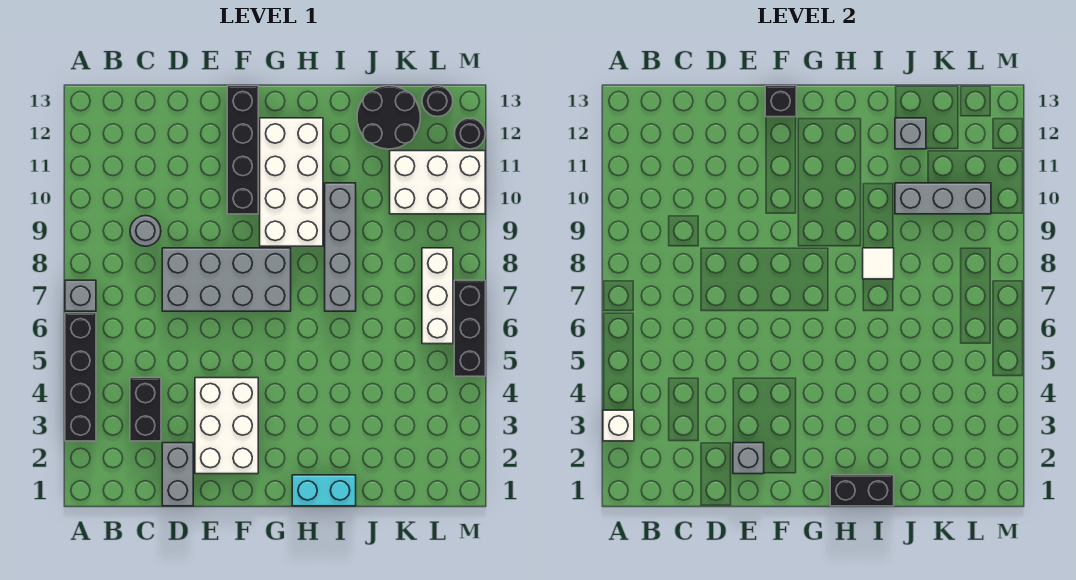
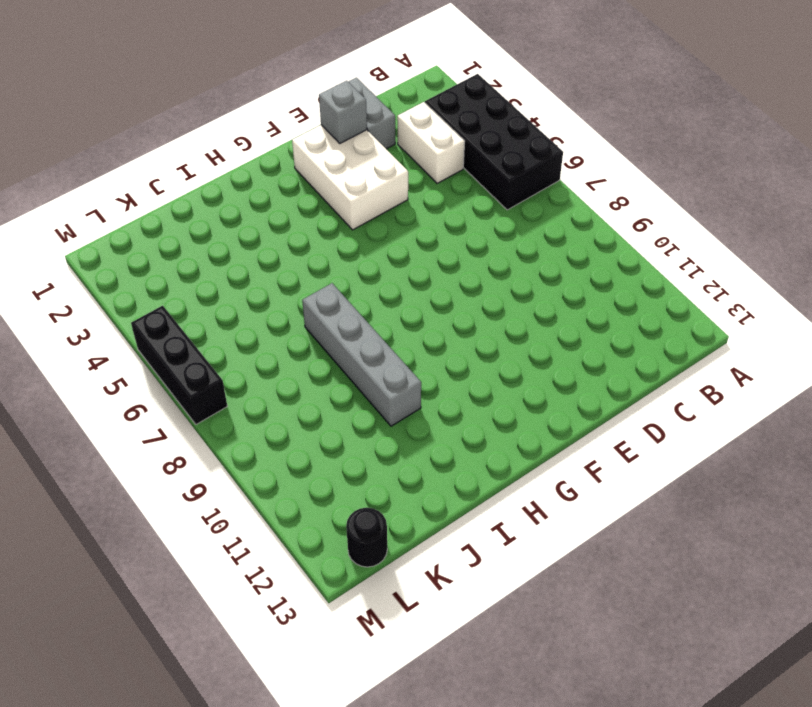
black 2x4 brick [425,74,563,210] -> black 1x4 brick [65,313,96,441]
white 1x2 brick [397,102,465,183] -> black 1x2 brick [130,378,161,441]
none -> grey 1x1 brick [65,280,96,311]
none -> grey 1x1 round brick [130,216,161,246]
none -> grey 2x4 brick [162,248,291,311]

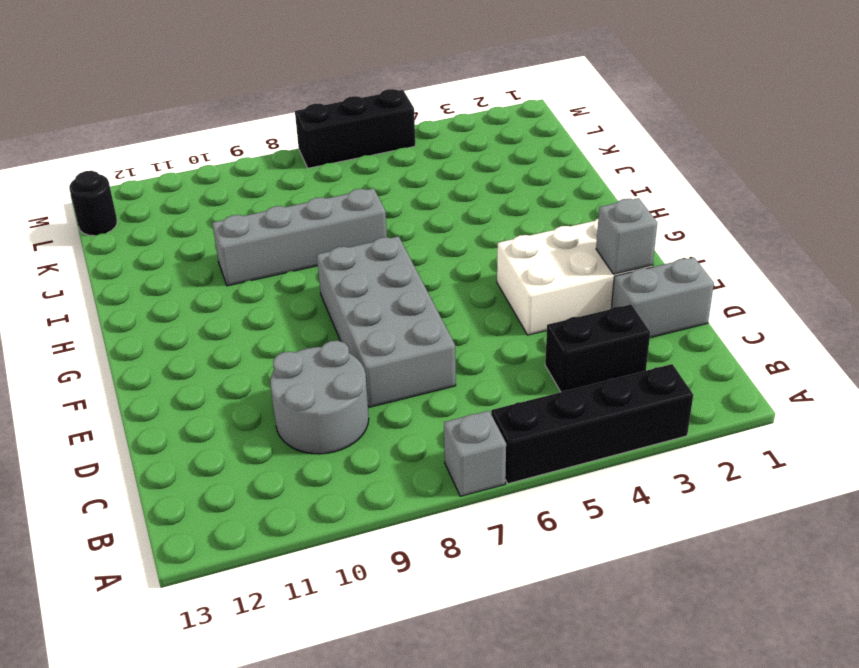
grey 2x2 round brick [270,341,369,454] -> grey 1x1 round brick [130,216,161,246]
none -> black 1x4 brick [227,86,258,214]
none -> white 2x4 brick [260,118,323,246]
none -> cyan 1x2 brick [292,475,356,506]

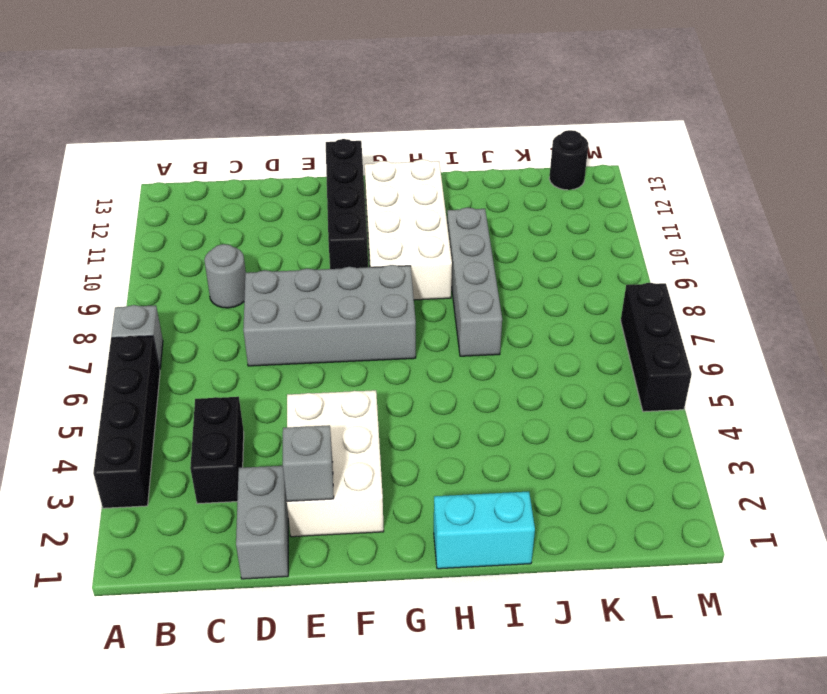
none -> black 2x2 round brick [357,86,420,149]
none -> white 2x3 brick [390,151,485,214]
none -> white 1x3 brick [422,248,453,344]

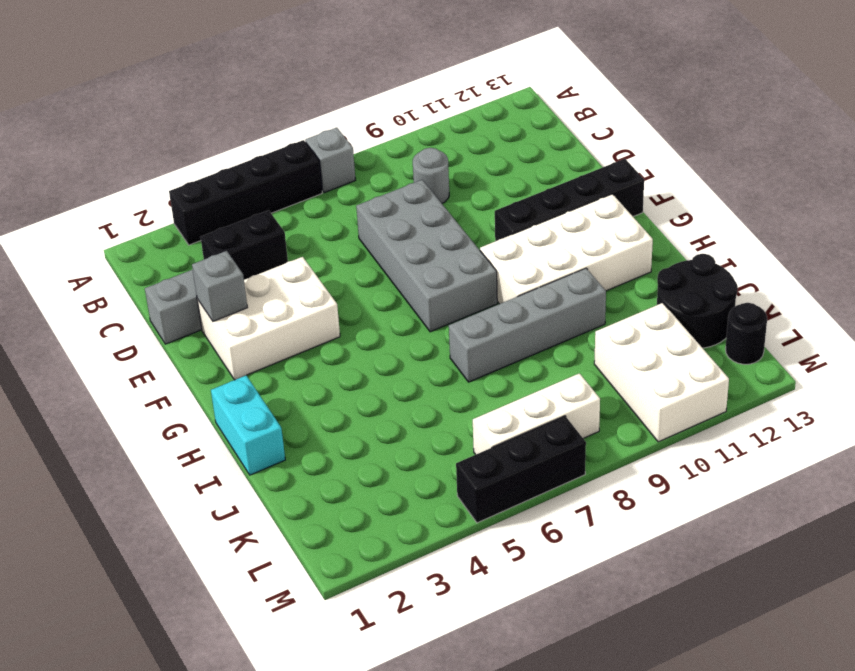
none -> black 1x1 round brick [454,118,485,149]
none -> white 1x1 brick [603,410,634,441]
none -> black 1x1 brick [765,86,796,117]

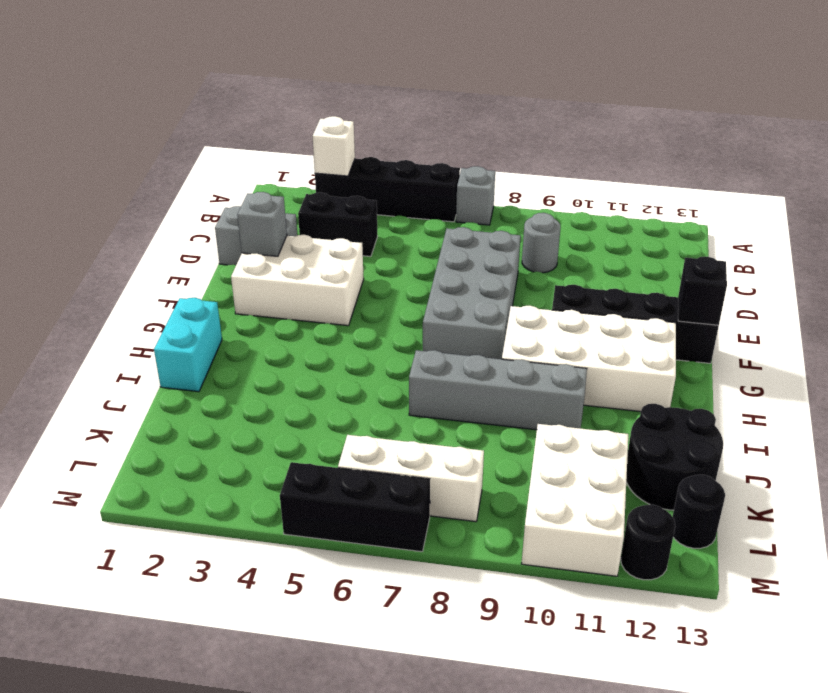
none -> black 1x2 brick [830,475,894,506]
none -> white 1x1 tile [863,248,894,279]
none -> grey 1x3 brick [895,183,991,214]

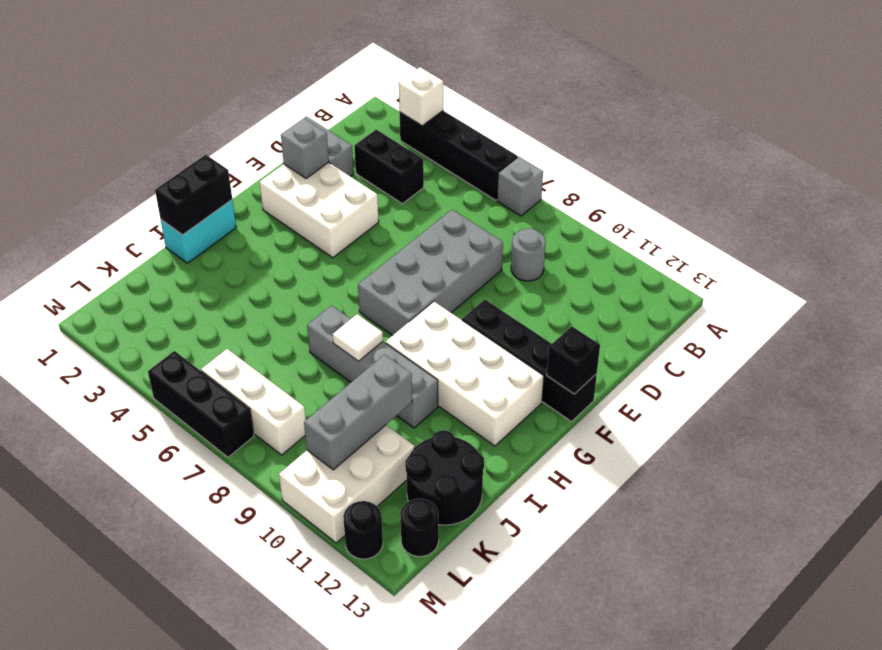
none -> grey 1x1 brick [895,118,926,149]

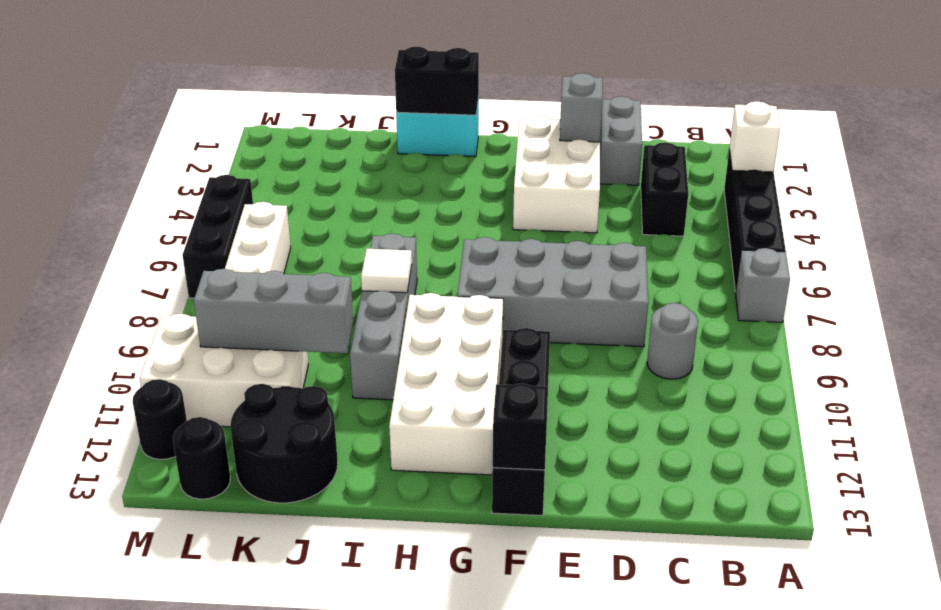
none -> grey 1x1 brick [895,118,926,149]

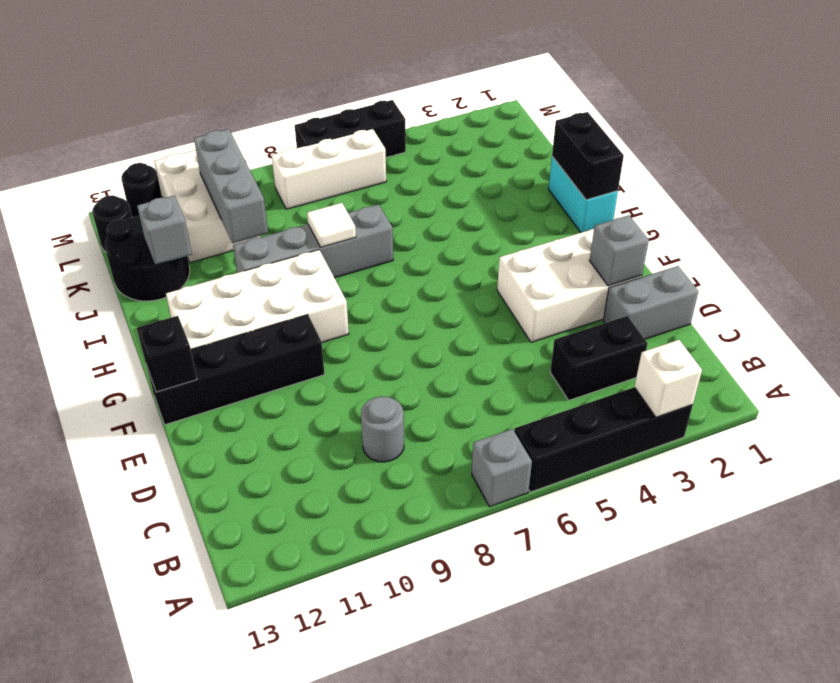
none -> grey 2x4 brick [162,248,291,311]

